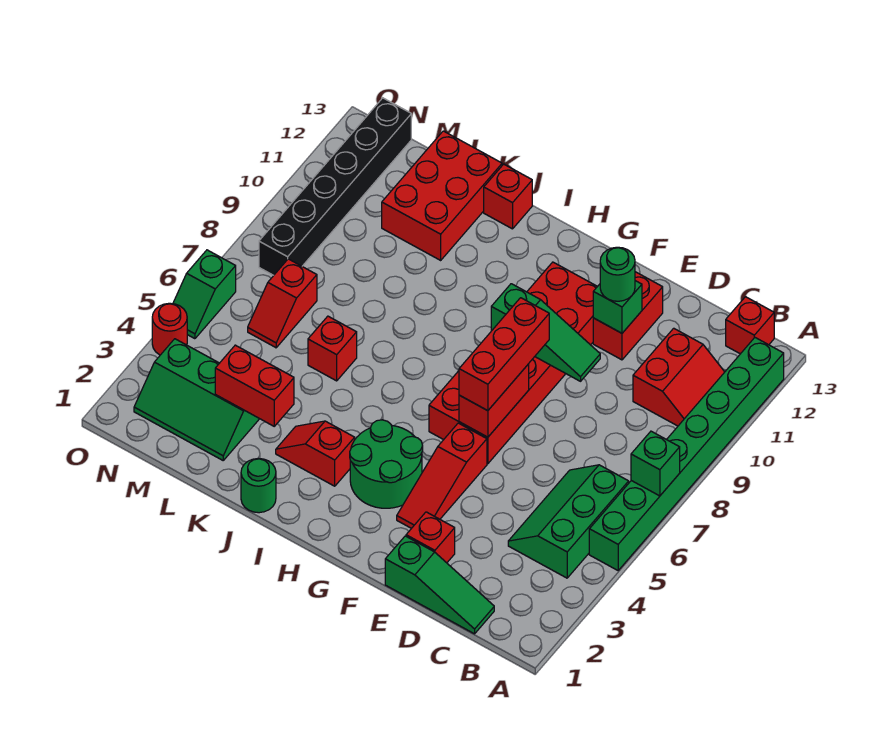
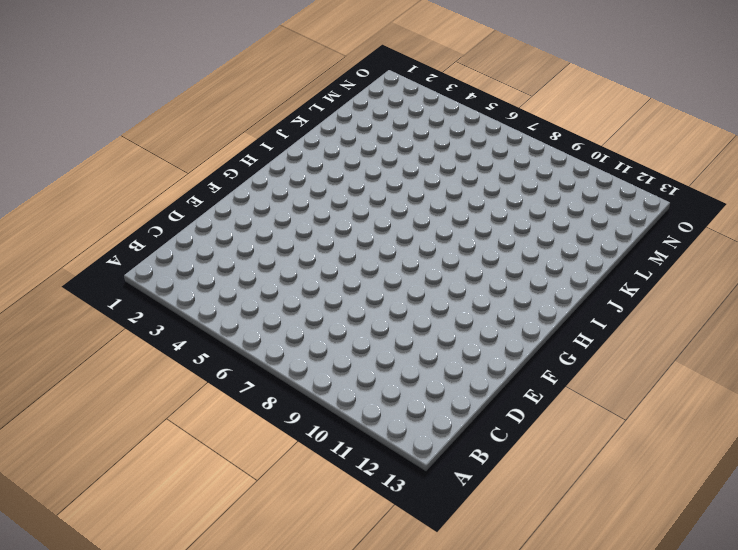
none -> green 1x8 brick [589,338,784,570]
none -> green 2x3 slope [508,465,629,578]
none -> red 2x2 slope [633,328,724,426]

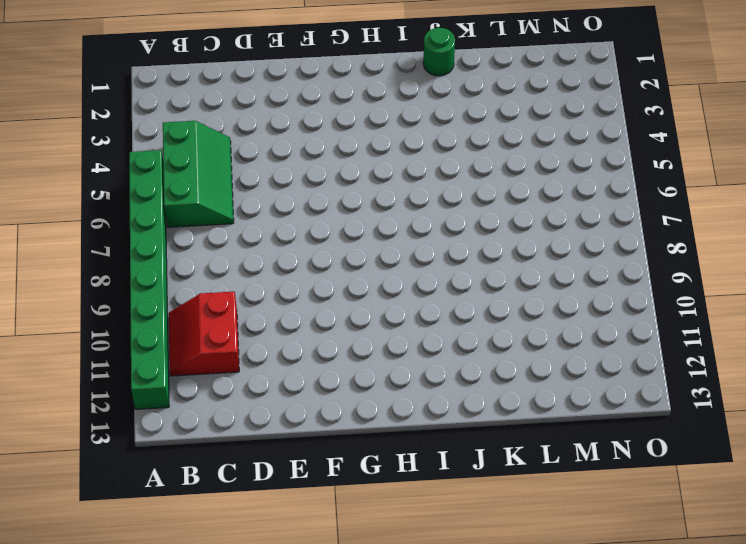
none -> red 1x1 brick [726,297,774,354]
none -> green 1x3 slope [385,536,494,634]
none -> red 1x1 brick [406,512,455,563]

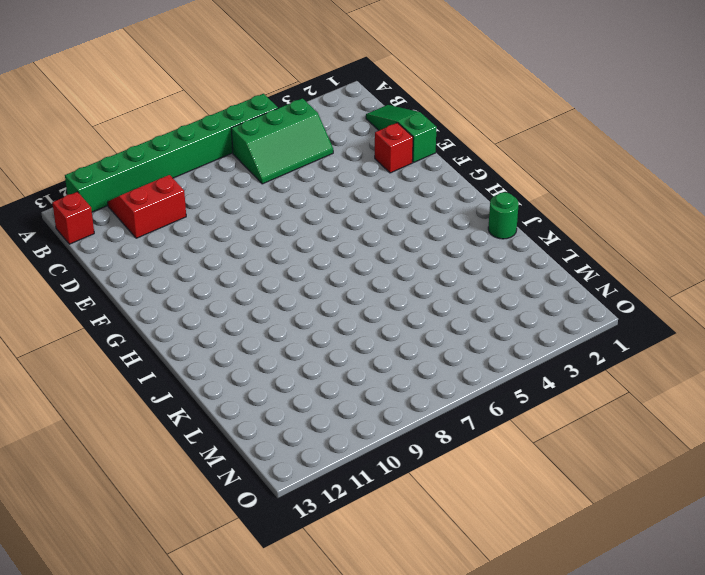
none -> red 1x2 brick [593,272,663,360]
none -> red 1x3 slope [397,423,487,528]
none -> red 2x6 brick [429,262,598,464]

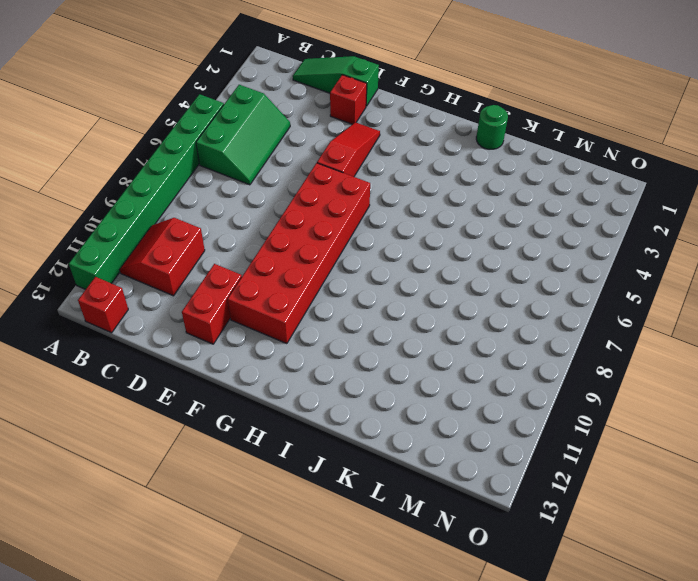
none -> green 2x2 round brick [350,420,423,508]
none -> red 1x2 slope [276,421,355,486]
none -> red 1x1 brick [484,164,532,229]

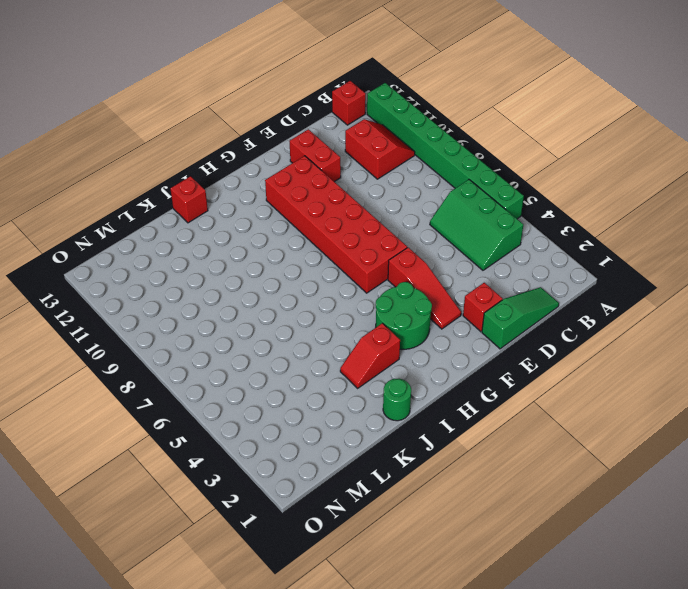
none -> red 1x1 brick [308,316,357,381]
none -> red 2x3 brick [382,131,502,260]
none -> green 2x3 slope [134,339,259,460]

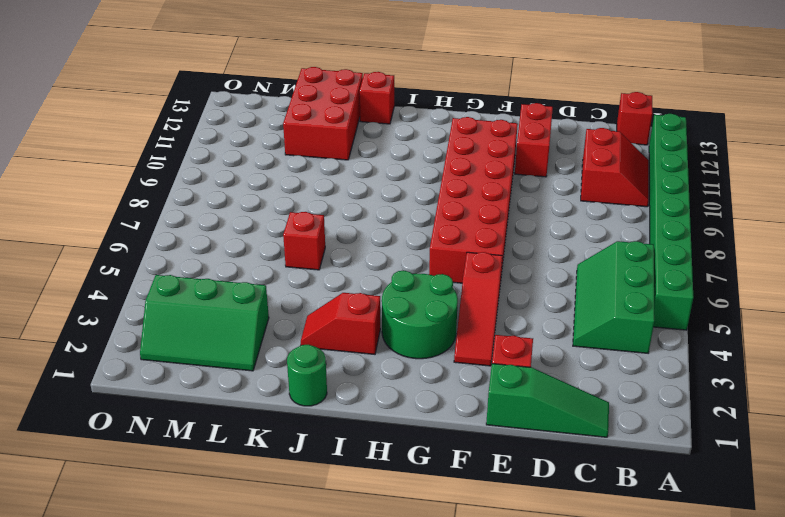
none -> red 1x2 slope [248,259,317,348]
none -> black 1x6 brick [259,98,411,275]
none -> red 1x1 round brick [152,303,187,355]

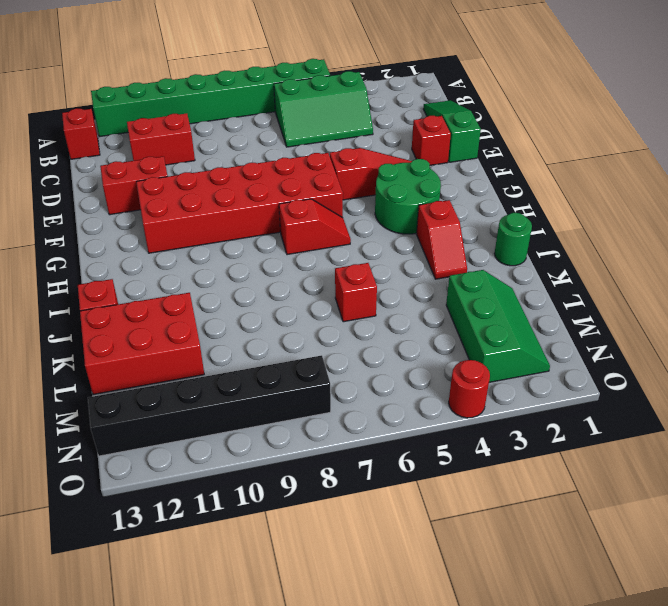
red 1x2 slope [279,199,351,255] -> red 1x2 slope moved to [248,259,317,348]
none -> green 1x2 slope [173,250,236,339]
none -> green 1x1 brick [631,431,680,496]
none -> green 1x3 slope [491,284,600,381]

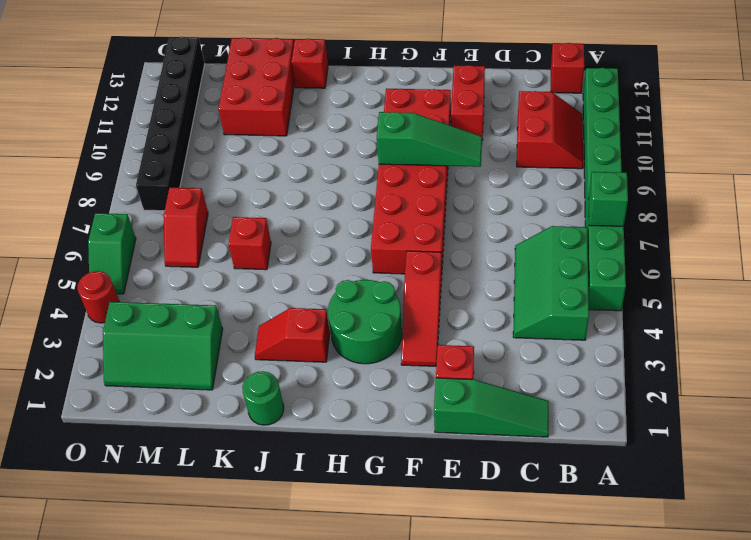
none -> green 1x1 brick [593,281,642,333]
none -> red 1x2 brick [459,364,529,437]
none -> red 1x2 brick [215,345,294,426]

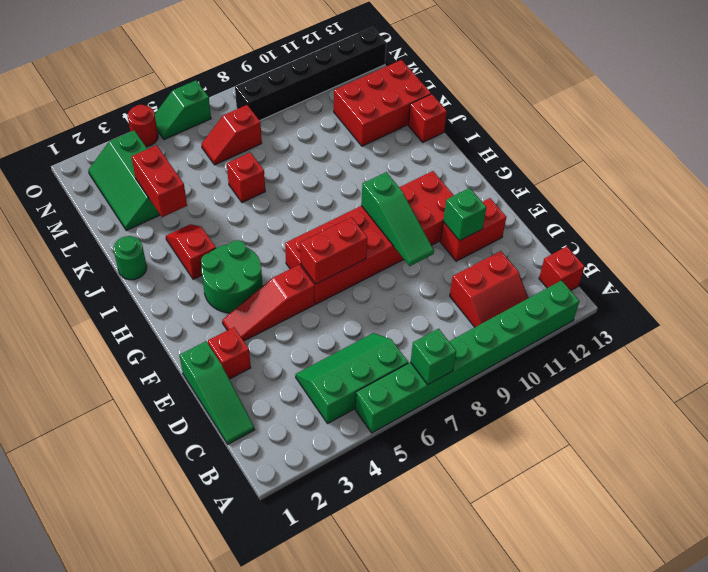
none -> green 1x1 round brick [600,247,635,301]
none -> red 1x3 brick [459,298,549,411]

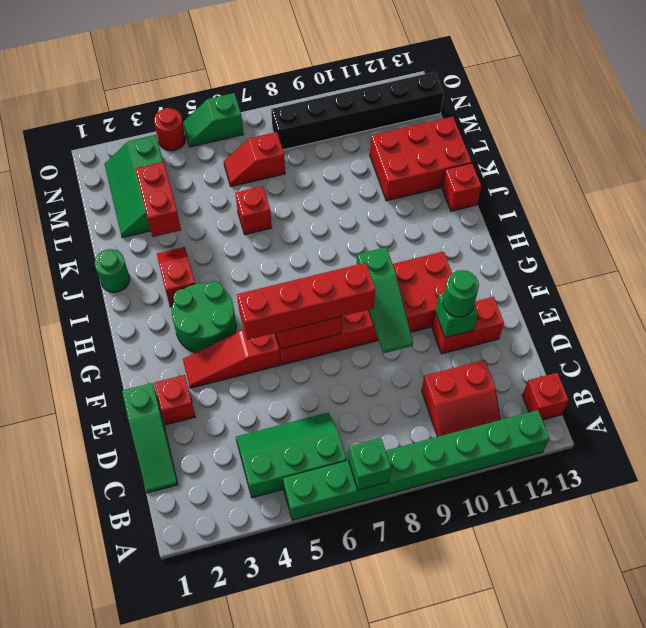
red 1x4 brick [237,263,375,340] -> red 1x3 brick [459,298,549,411]

